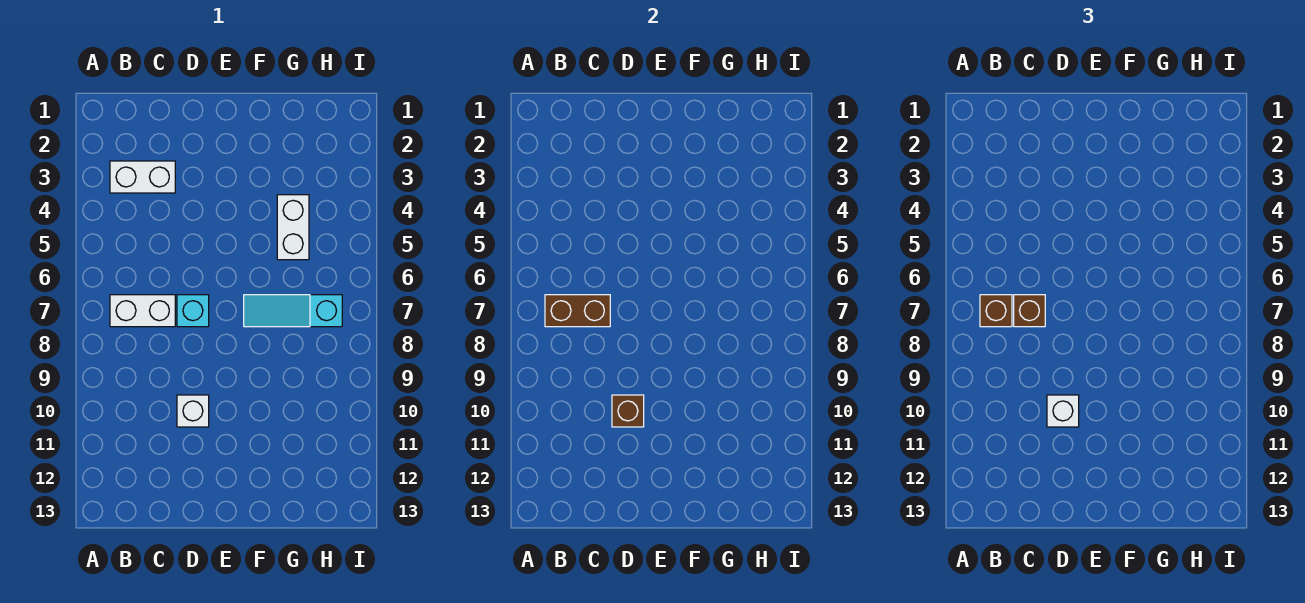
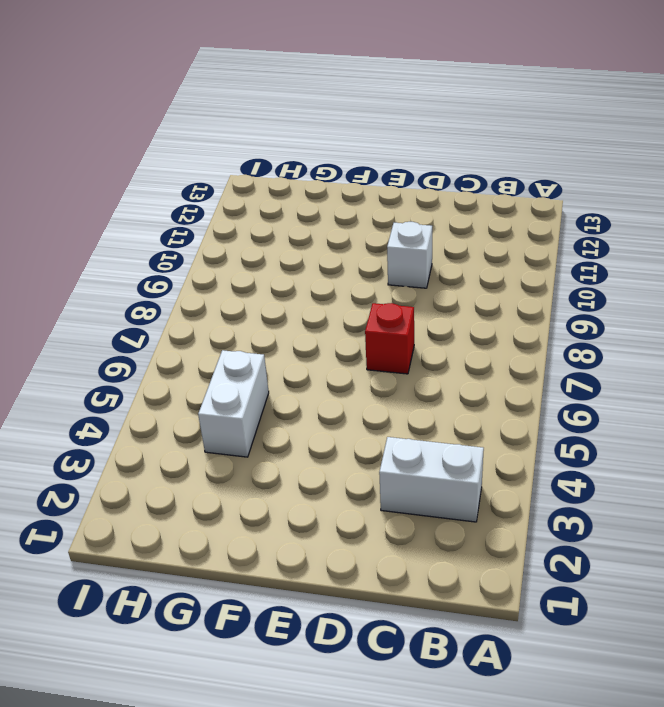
red 1x1 brick [365,303,414,374] -> cyan 1x1 brick [177,295,209,327]
none -> white 1x2 brick [110,295,175,327]
none -> cyan 1x3 slope [244,295,342,327]

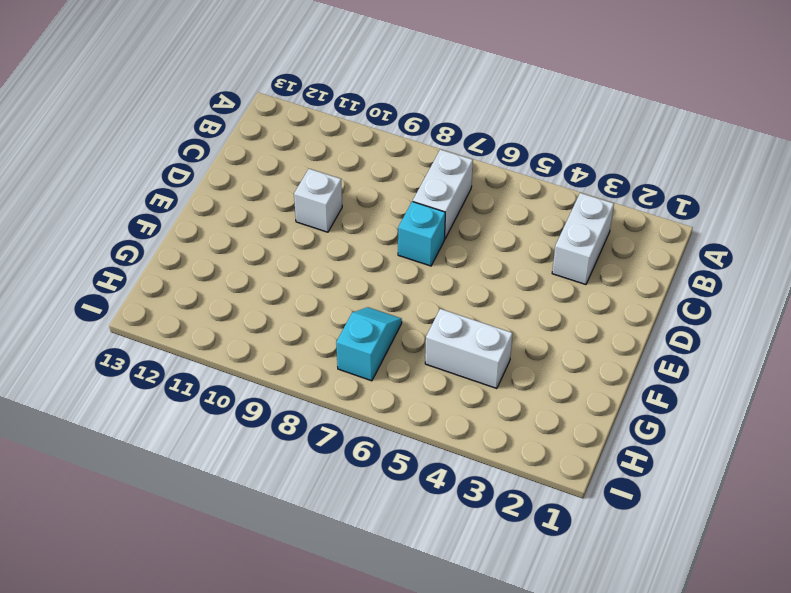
cyan 1x2 slope [336,307,402,381] -> cyan 1x3 slope [244,295,342,327]
none -> brown 1x2 brick [545,295,610,327]
none -> brown 1x1 brick [612,395,644,427]

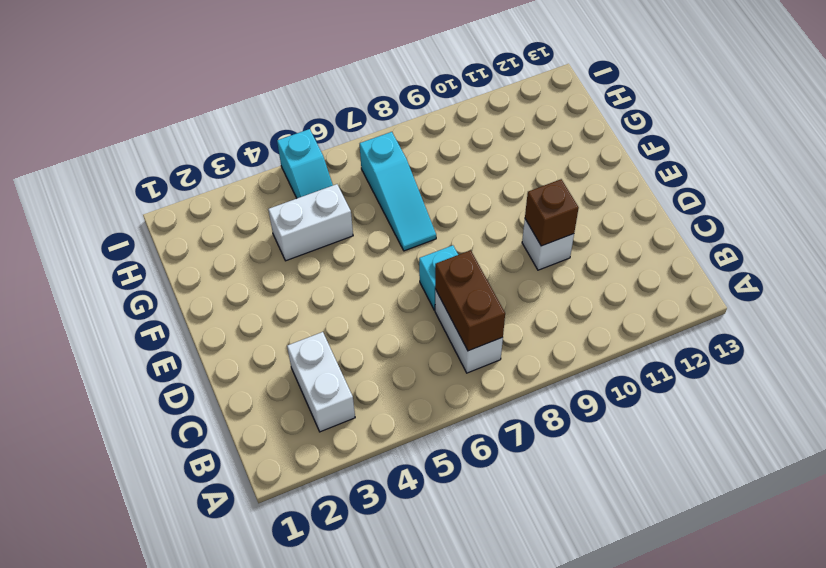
cyan 1x2 slope [277,129,333,198] -> none
none -> brown 1x1 brick [980,295,1012,327]
none -> brown 1x1 brick [1014,295,1045,327]

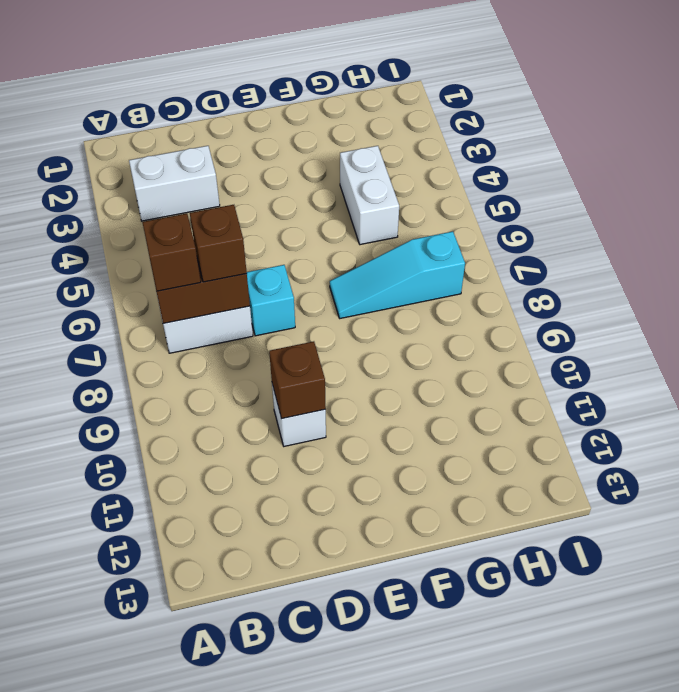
none -> white 1x1 brick [1047,395,1079,427]

